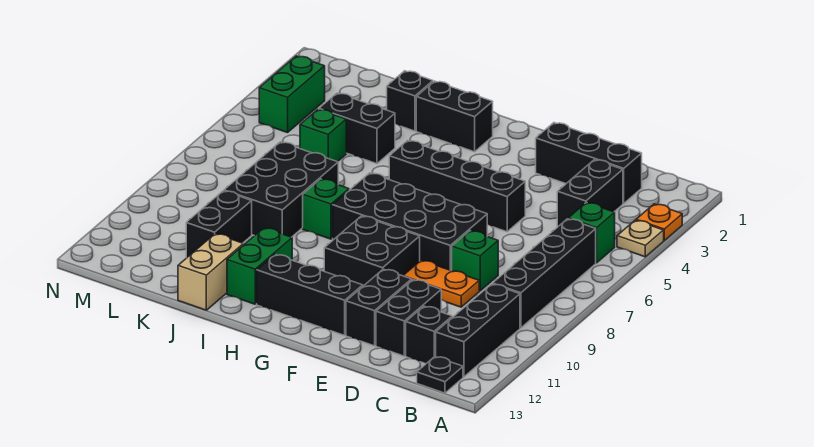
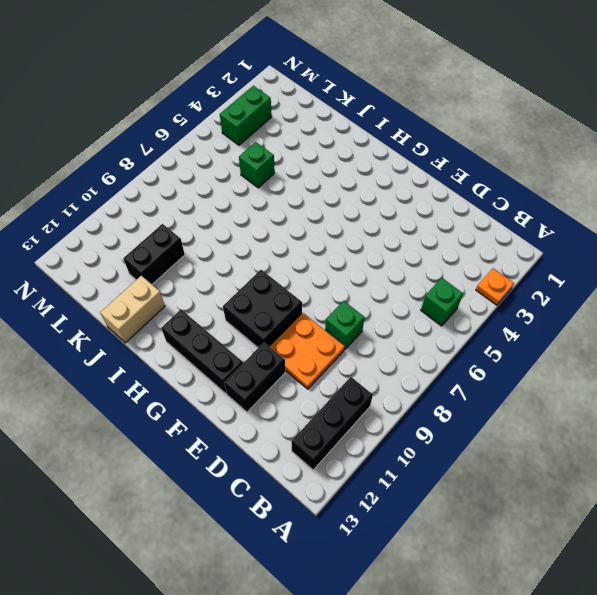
orange 2x2 plate [270,313,345,389] -> orange 1x2 plate [403,260,479,307]
none -> tan 1x1 plate [617,220,664,257]
none -> black 1x4 brick [493,219,596,328]
none -> black 1x1 plate [417,357,463,393]

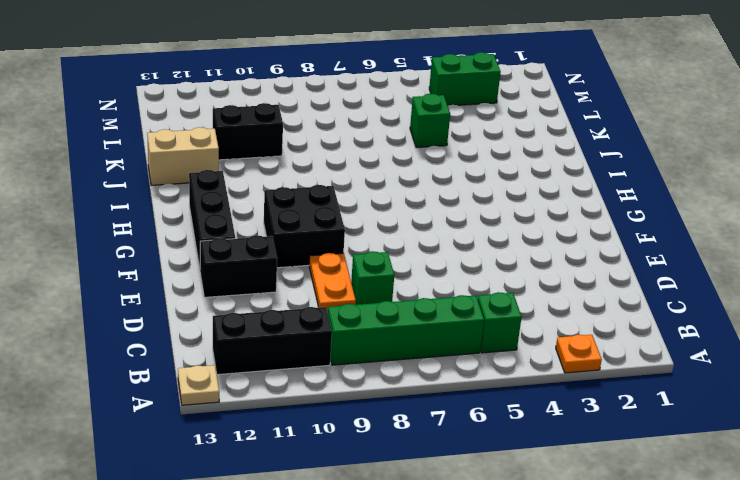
tan 1x1 plate [178,365,219,405] -> tan 1x1 plate moved to [617,220,664,257]
green 1x4 brick [328,295,484,365] -> black 1x4 brick [493,219,596,328]
none -> black 1x1 plate [417,357,463,393]
none -> black 1x3 brick [536,123,642,203]
none -> black 1x2 brick [557,160,623,226]

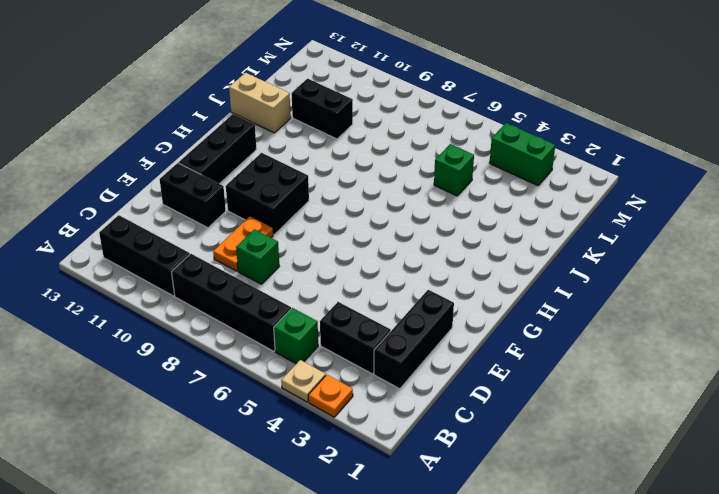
none -> black 1x1 plate [417,357,463,393]
none -> black 1x1 brick [406,306,452,364]
none -> black 1x2 brick [376,280,441,356]

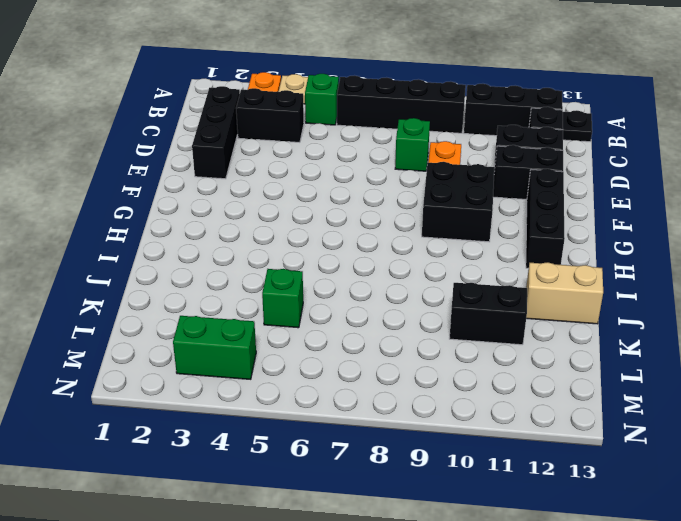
none -> black 1x4 brick [389,140,525,232]
none -> black 2x4 brick [333,173,487,271]
none -> black 1x2 brick [416,81,493,152]

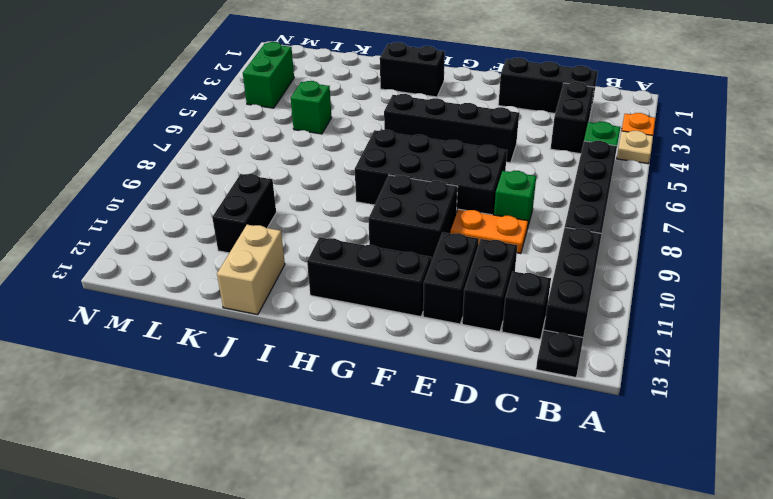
none -> green 1x1 brick [303,179,349,239]
none -> green 1x2 brick [227,228,292,304]
none -> black 1x1 brick [387,71,433,131]

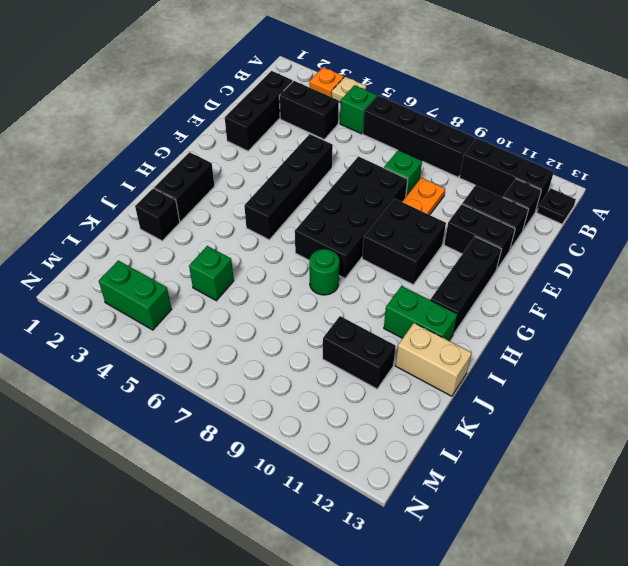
green 1x1 round brick [309,249,340,295] -> green 1x1 brick [303,179,349,239]
none -> black 1x2 brick [319,93,395,164]
none -> black 2x3 brick [224,142,338,237]

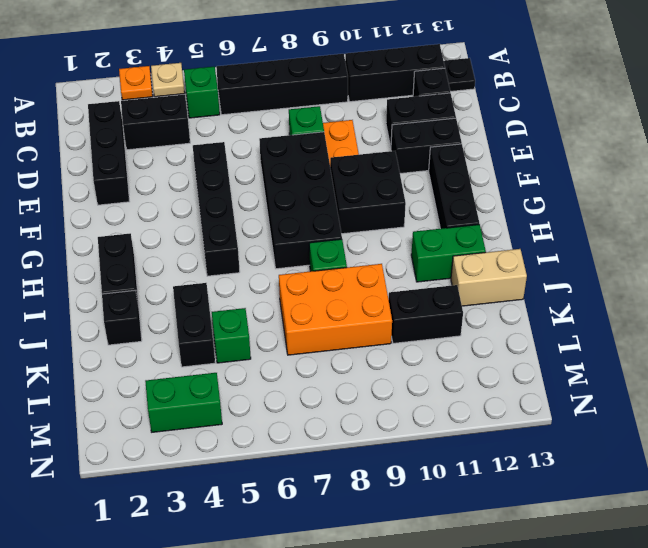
orange 2x3 brick [279,264,392,355] -> black 2x3 brick [224,142,338,237]

